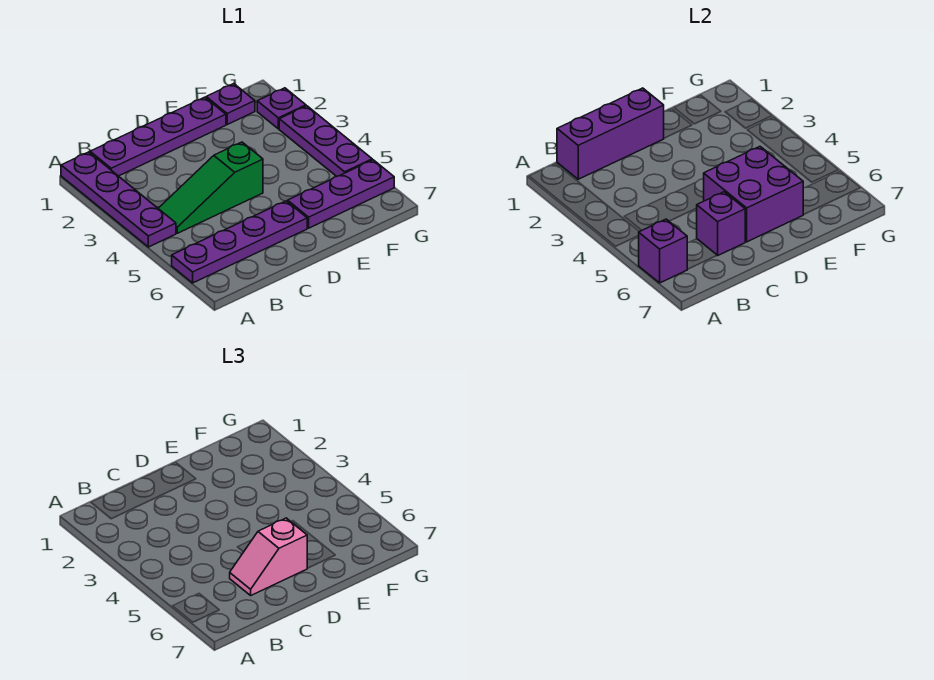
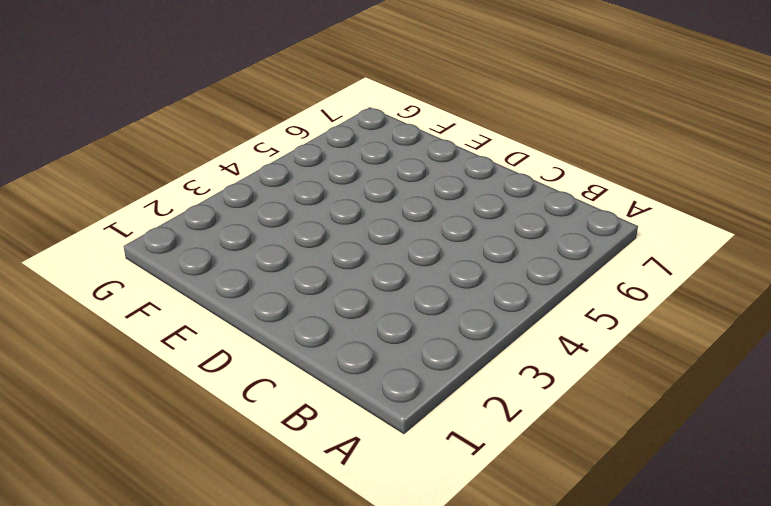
none -> purple 1x4 plate [61,152,176,247]
none -> purple 1x4 plate [172,201,307,283]
none -> purple 1x4 plate [90,97,226,176]

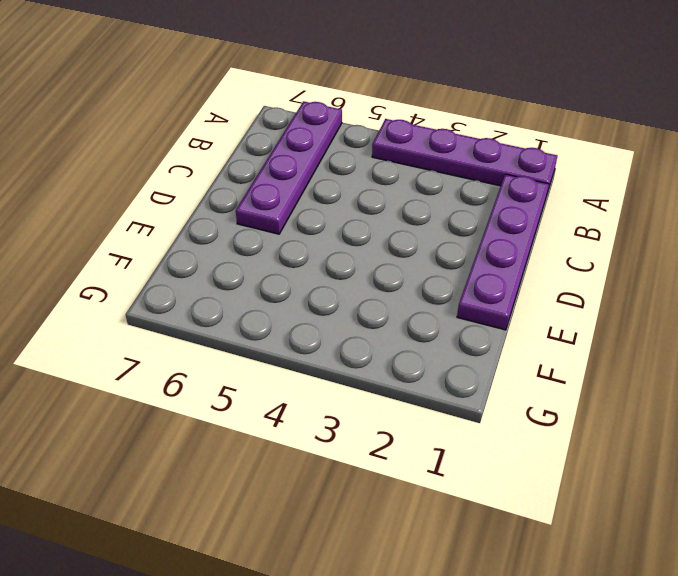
none -> green 1x3 slope [158,142,263,233]
none -> purple 1x3 plate [288,160,394,228]
none -> purple 1x1 plate [206,84,255,124]

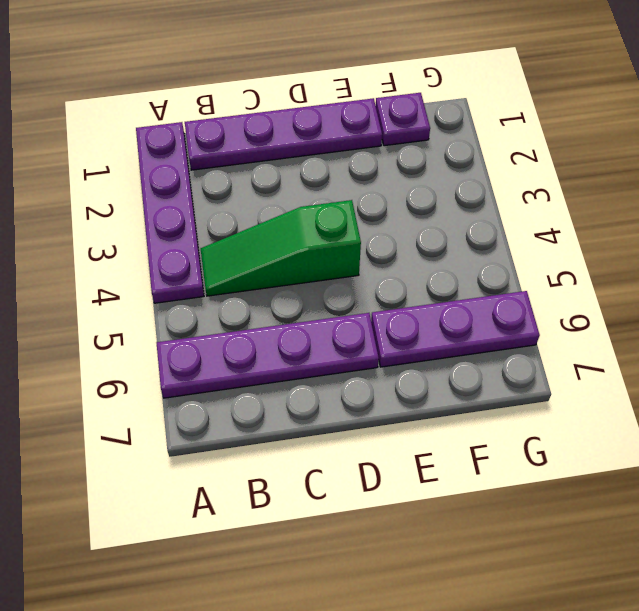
none -> purple 1x1 plate [257,88,306,129]
none -> purple 1x3 plate [279,106,372,176]
none -> purple 1x1 brick [639,219,687,283]

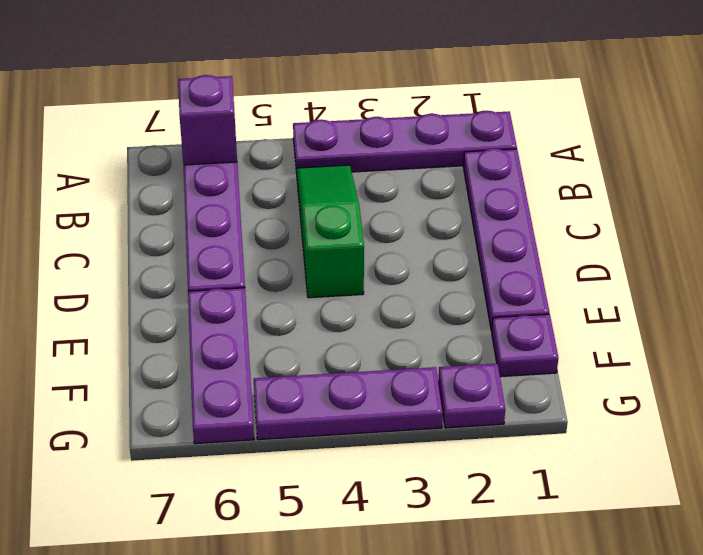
none -> purple 1x3 brick [557,88,664,179]
none -> purple 1x1 brick [697,192,745,255]
none -> purple 2x2 brick [704,147,803,242]

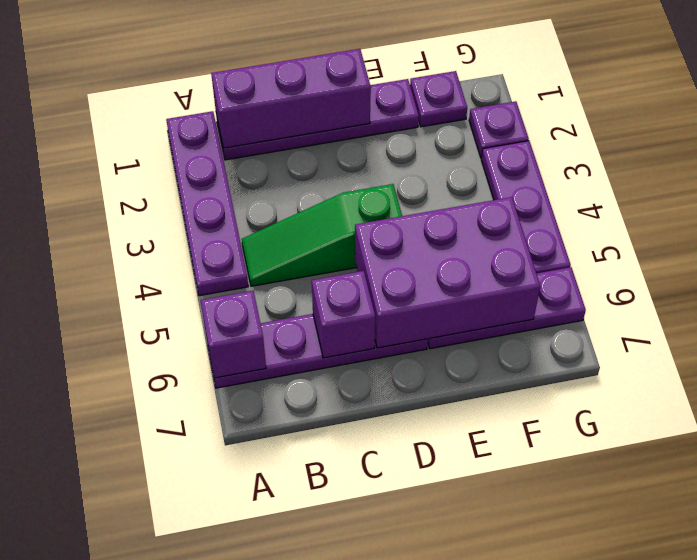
purple 2x3 brick [355,197,540,348] -> purple 2x2 brick [704,147,803,242]
none -> pink 1x2 slope [230,518,307,595]

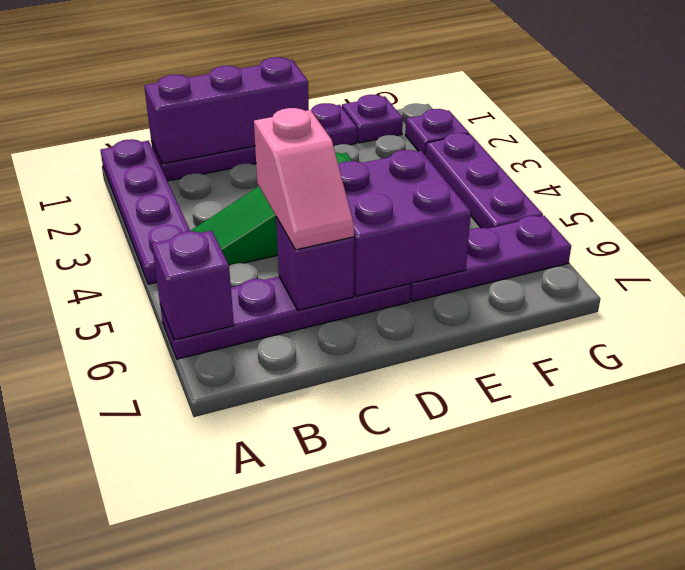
pink 1x2 slope [254,108,354,250] -> pink 1x2 slope turned to [230,518,307,595]

